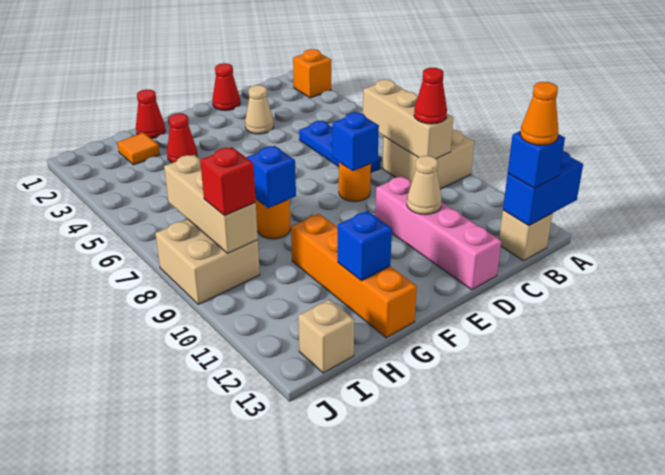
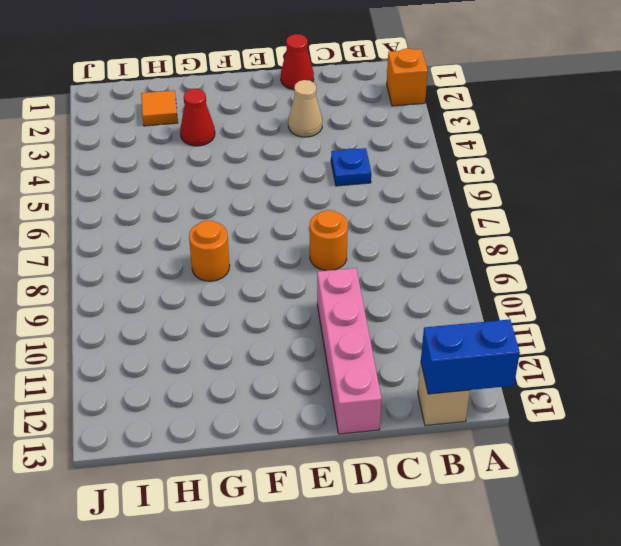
blue 1x1 plate [331,148,371,186] -> blue 1x3 plate [299,121,381,173]
none -> tan 2x2 brick [382,129,474,189]
none -> red 1x1 cone [136,89,165,138]
none -> orange 1x4 brick [291,214,417,338]

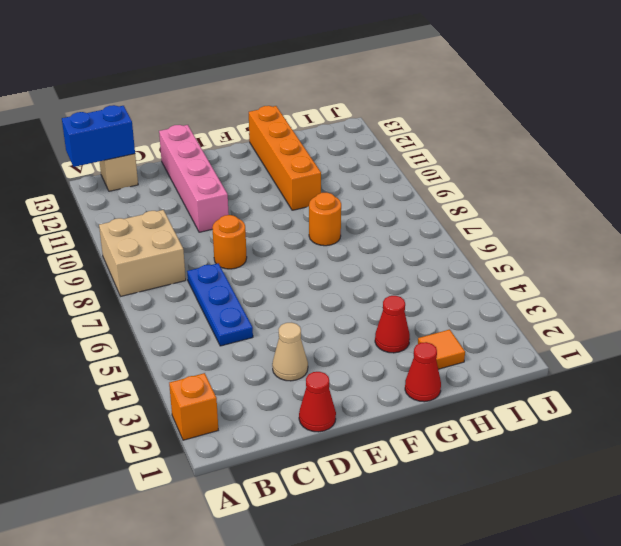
none -> tan 2x2 brick [155,219,260,304]
none -> tan 1x1 brick [298,299,354,373]
none -> tan 1x3 brick [363,79,453,159]

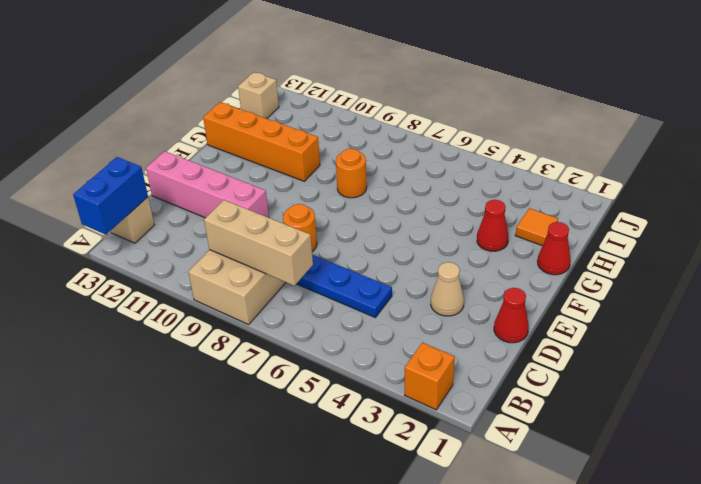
none -> tan 2x2 brick [155,219,260,304]
none -> blue 1x1 brick [332,112,379,171]
none -> tan 1x1 cone [407,156,442,215]

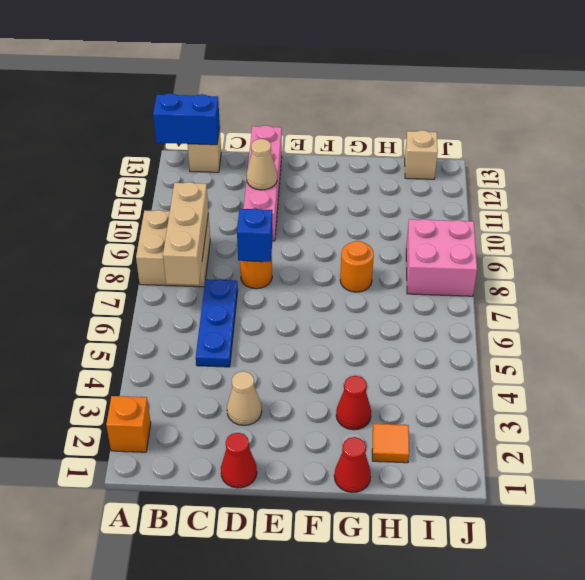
pink 2x2 brick [406,219,477,296] -> tan 2x2 brick [155,219,260,304]
none -> orange 1x4 brick [291,214,417,338]
none -> blue 1x1 brick [246,146,296,208]
none -> blue 1x1 brick [338,211,392,281]

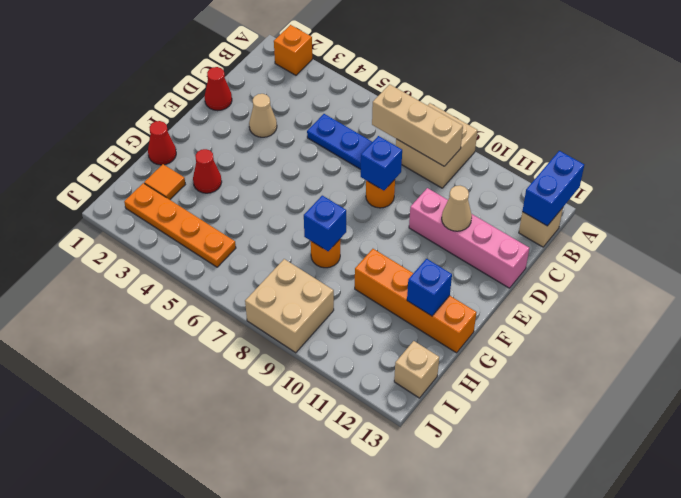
orange 1x4 plate [124,183,236,267] -> none
none -> tan 1x3 brick [164,155,258,253]
none -> red 1x1 cone [414,68,447,124]
none -> blue 1x1 brick [508,131,565,189]

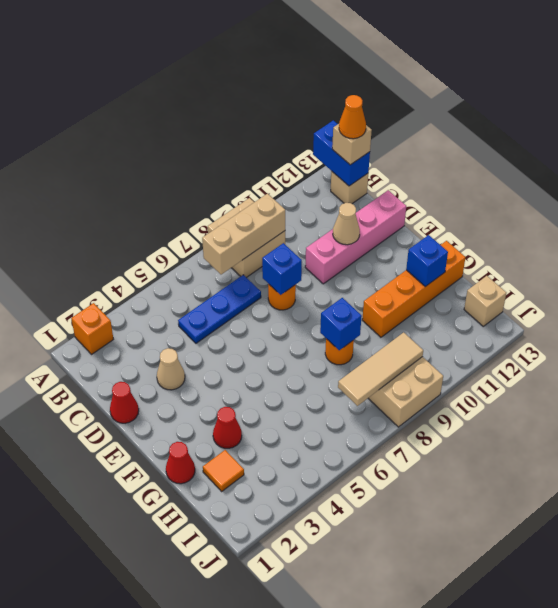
tan 1x1 brick [332,124,372,165] -> blue 1x1 brick [508,131,565,189]
tan 1x3 tile [338,332,423,406] -> tan 1x3 brick [164,155,258,253]
none -> red 1x1 cone [414,68,447,124]
none -> red 1x1 brick [200,147,256,216]

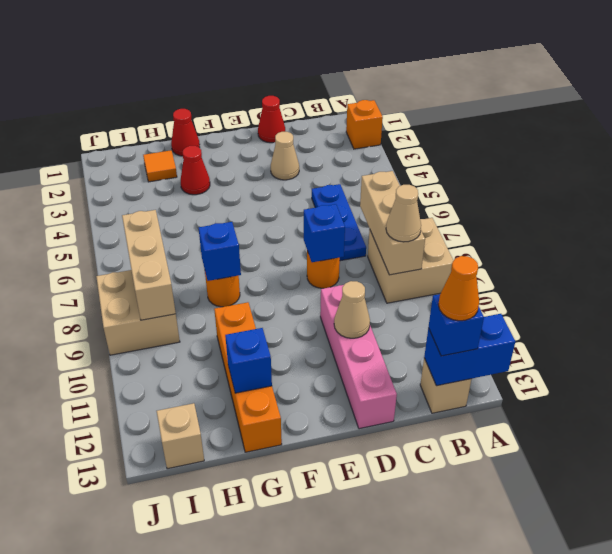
tan 1x1 cone [386,185,421,242] -> red 1x1 cone [414,68,447,124]
none -> red 1x1 brick [200,147,256,216]

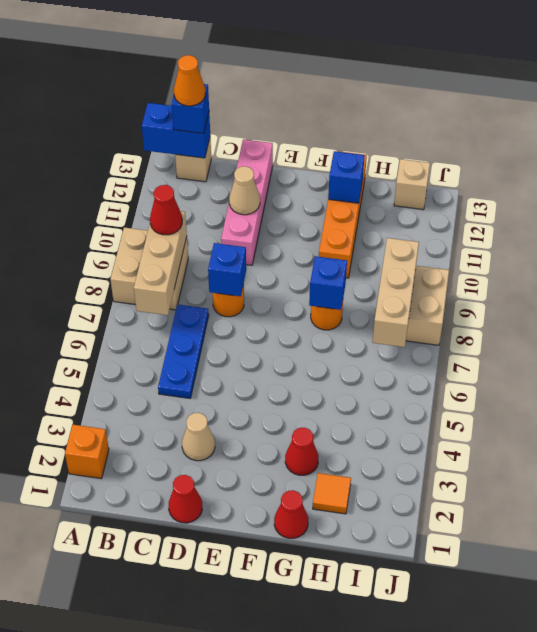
none -> red 1x1 brick [200,147,256,216]

